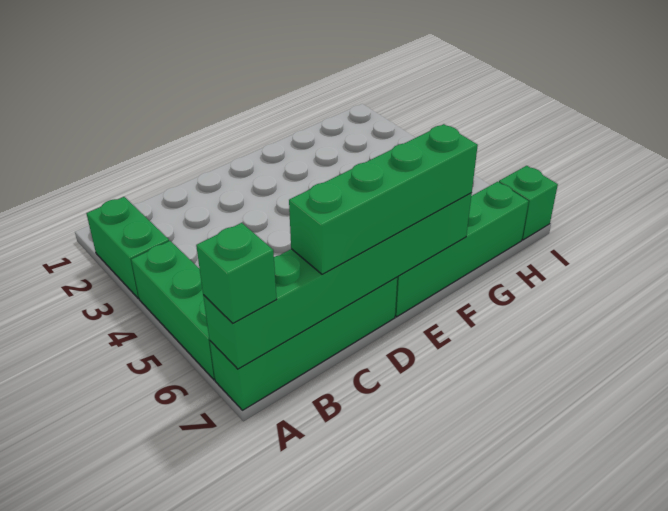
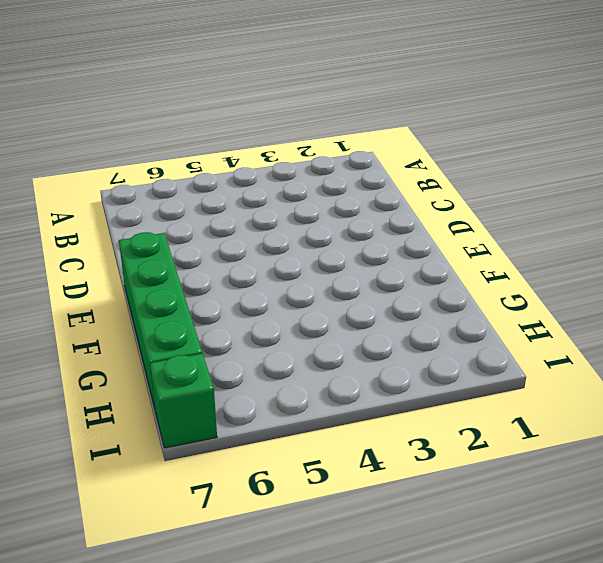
none -> green 1x2 brick [87,197,169,299]
none -> green 1x3 brick [131,241,215,380]

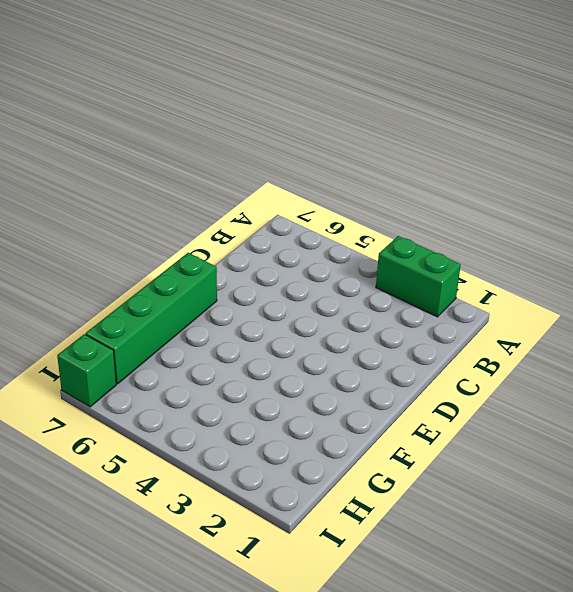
none -> green 1x3 brick [131,241,215,380]
none -> green 1x4 brick [210,277,397,410]

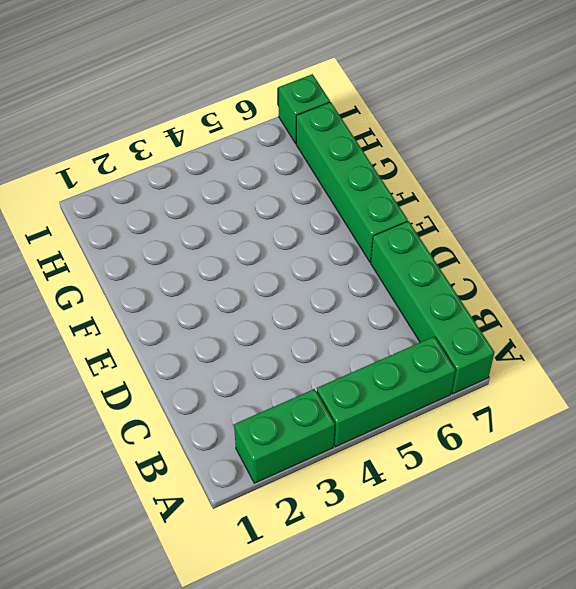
none -> green 1x6 brick [203,193,472,369]
none -> green 1x1 brick [196,223,277,323]

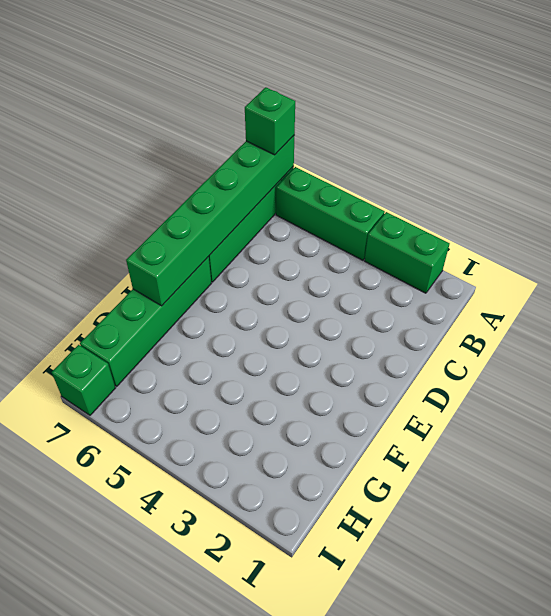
none -> green 1x4 brick [289,124,478,274]

